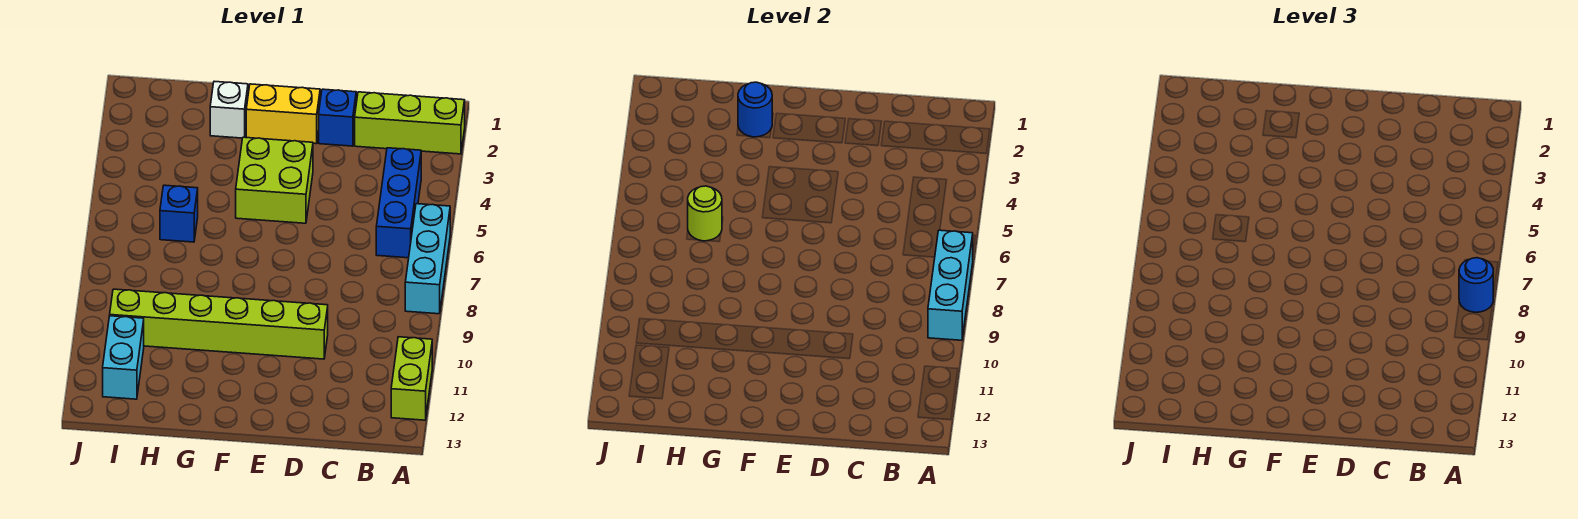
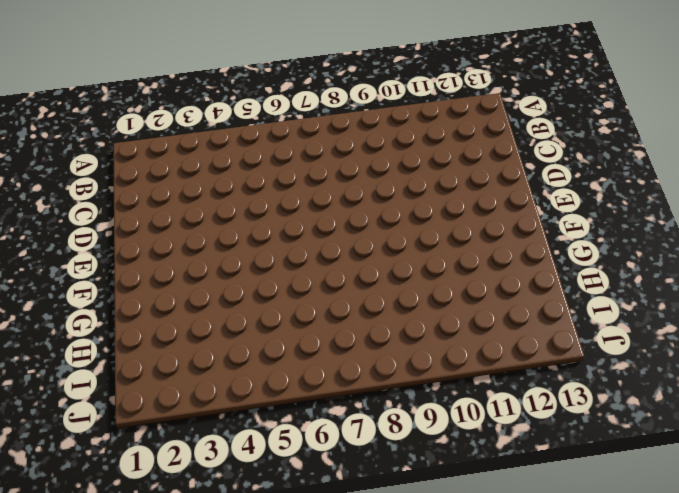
none -> lime 1x3 brick [355,92,465,154]
none -> cyan 1x3 brick [405,204,450,314]
none -> lime 1x2 brick [391,337,432,420]

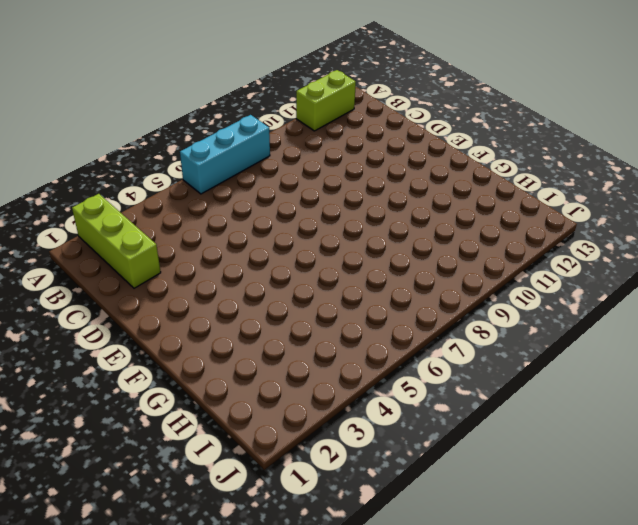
none -> blue 1x3 brick [376,148,421,258]
none -> blue 1x1 brick [319,89,356,146]
none -> lime 1x6 brick [110,289,328,359]

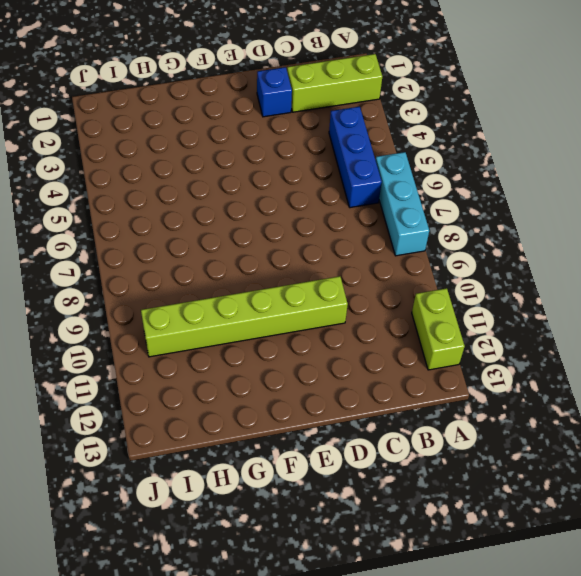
none -> yellow 1x2 brick [246,84,320,144]
none -> lime 2x2 brick [236,137,313,223]
none -> white 1x1 brick [210,81,248,138]

